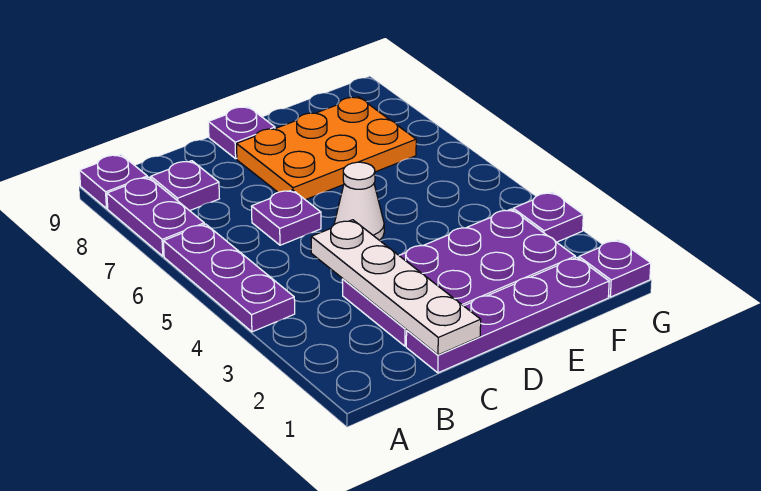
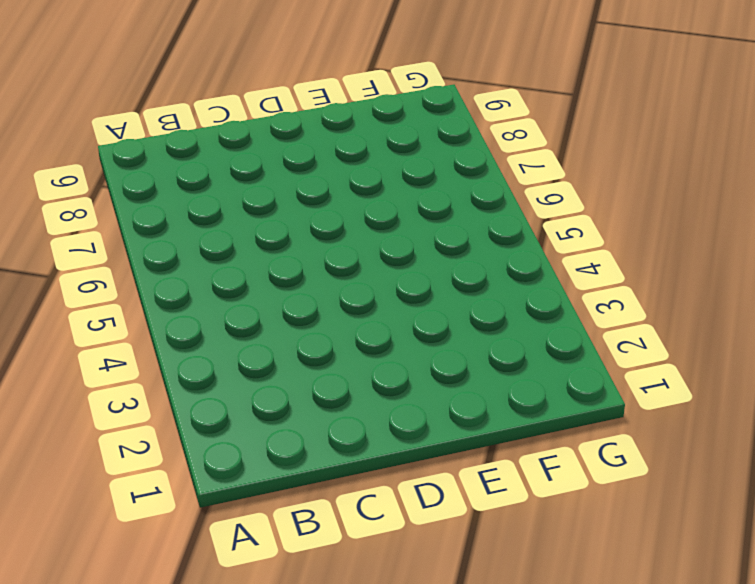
none -> purple 1x3 plate [163,224,295,332]
none -> purple 1x2 plate [107,177,204,256]
none -> purple 1x1 plate [80,155,147,208]

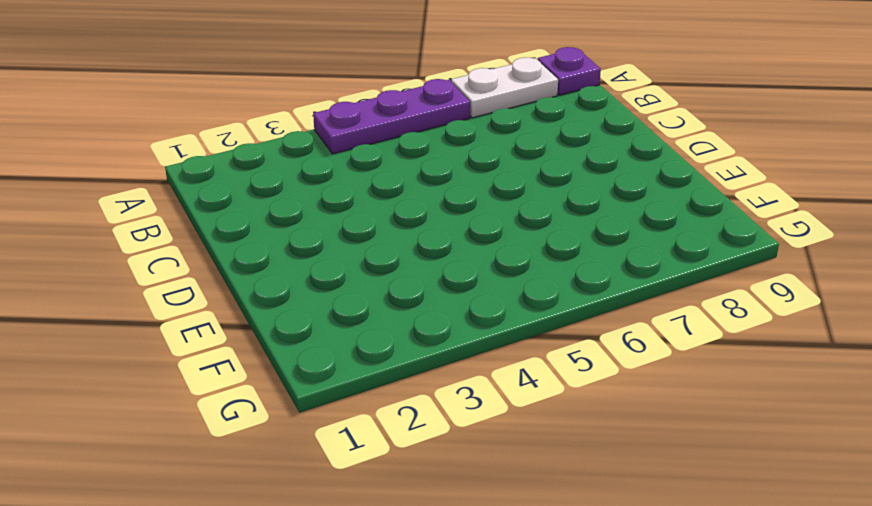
white 1x2 plate [451,58,558,118] -> purple 1x2 plate [107,177,204,256]
none -> purple 1x1 plate [151,161,219,211]
none -> purple 1x4 plate [406,257,609,373]
none -> purple 2x4 plate [342,209,575,346]

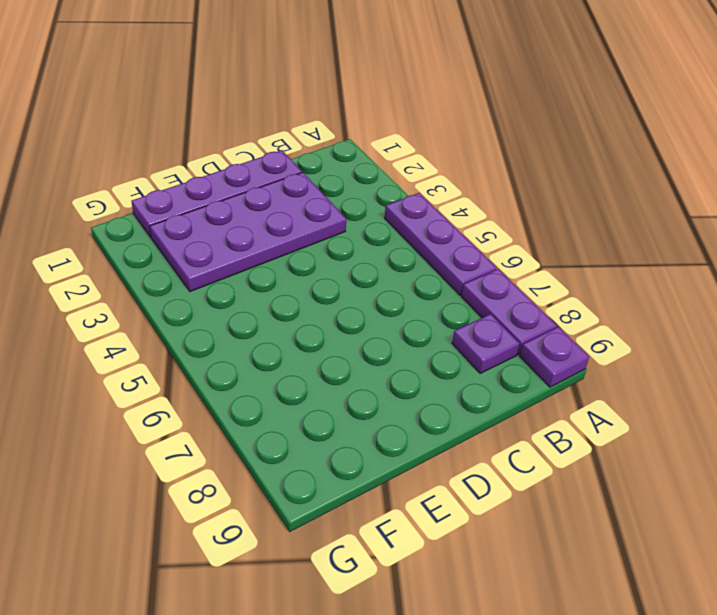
none -> purple 1x1 plate [251,190,321,245]
none -> white 1x1 cone [334,162,384,240]
none -> orange 2x3 plate [237,97,416,200]

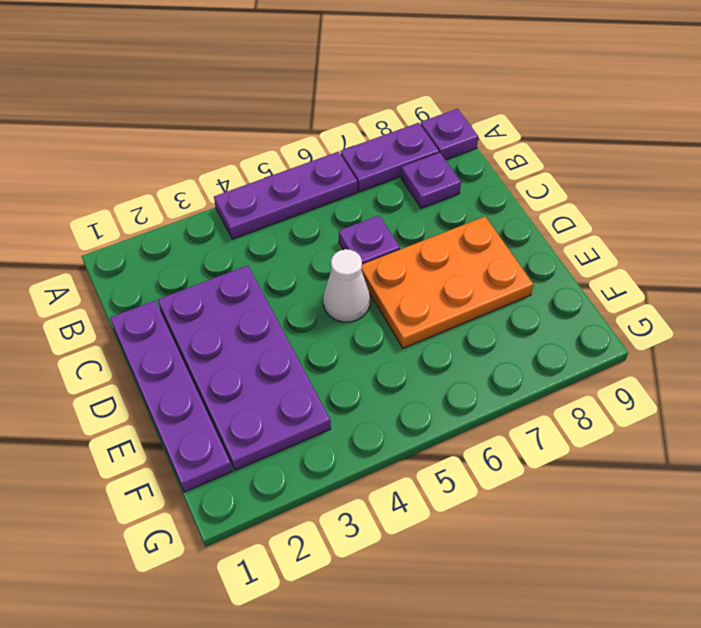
orange 2x3 plate [362,217,533,348] -> orange 2x3 plate turned to [237,97,416,200]
none -> purple 1x1 plate [208,107,275,159]
none -> purple 1x1 plate [579,240,651,297]
none -> purple 1x1 plate [513,192,583,242]

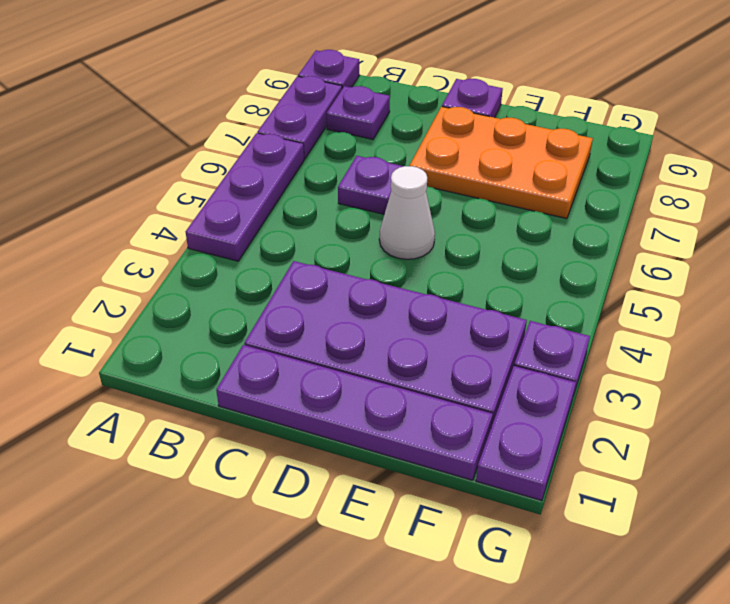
purple 1x2 plate [476,366,576,501] -> purple 1x1 plate [579,240,651,297]
none -> white 1x4 plate [311,220,481,355]

